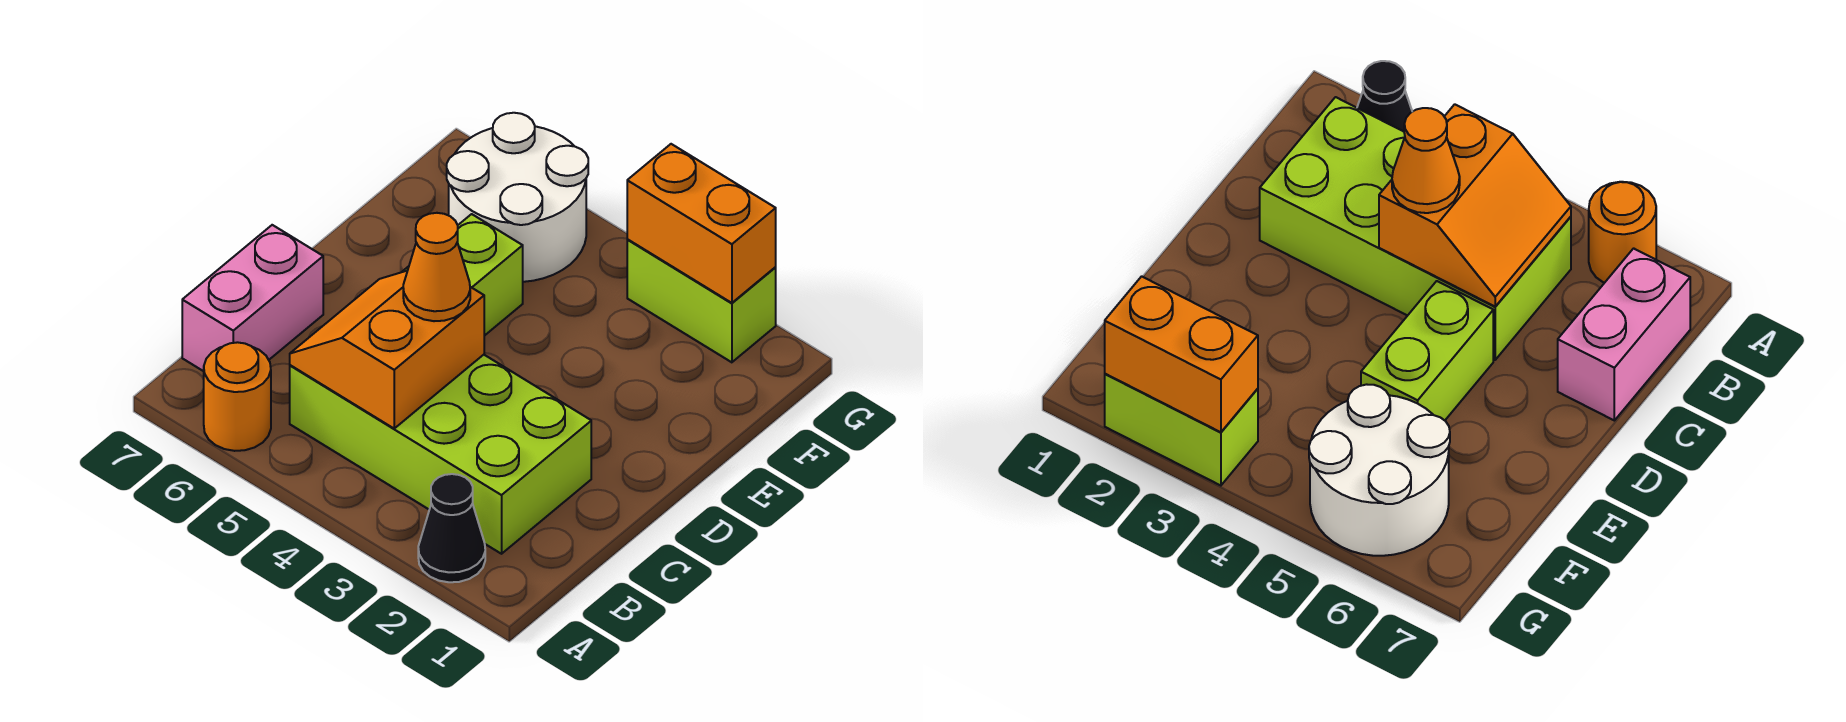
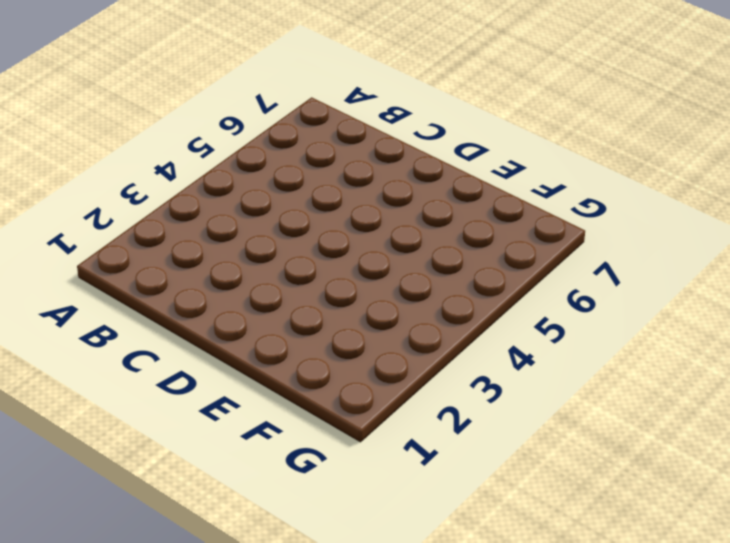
none -> black 1x1 cone [418,474,485,582]
none -> orange 1x1 round brick [204,342,271,451]

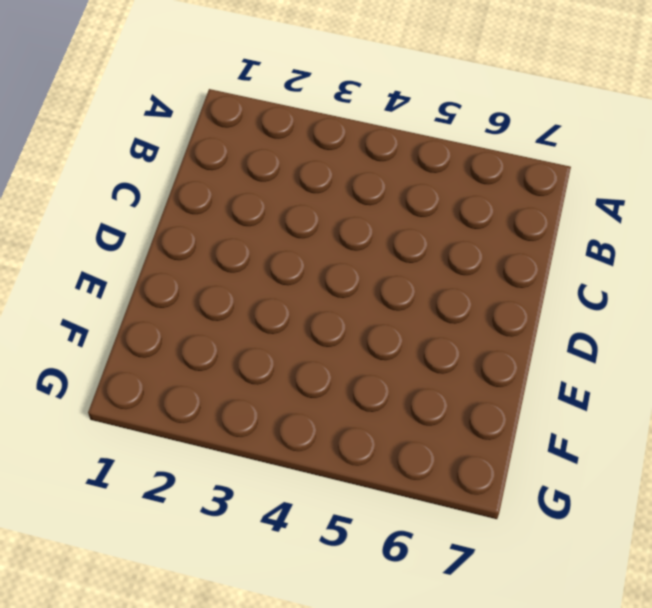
none -> black 1x1 cone [418,474,485,582]
none -> orange 1x1 round brick [204,342,271,451]

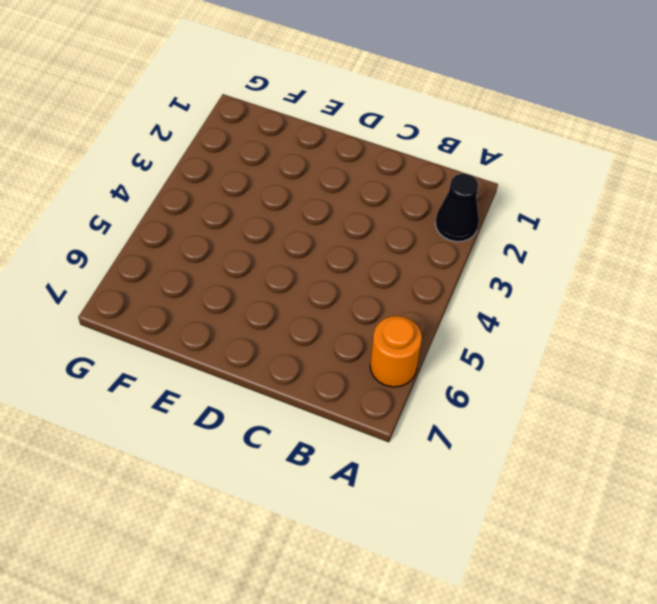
none -> lime 2x4 brick [290,355,591,554]
none -> pink 1x2 brick [182,225,323,371]

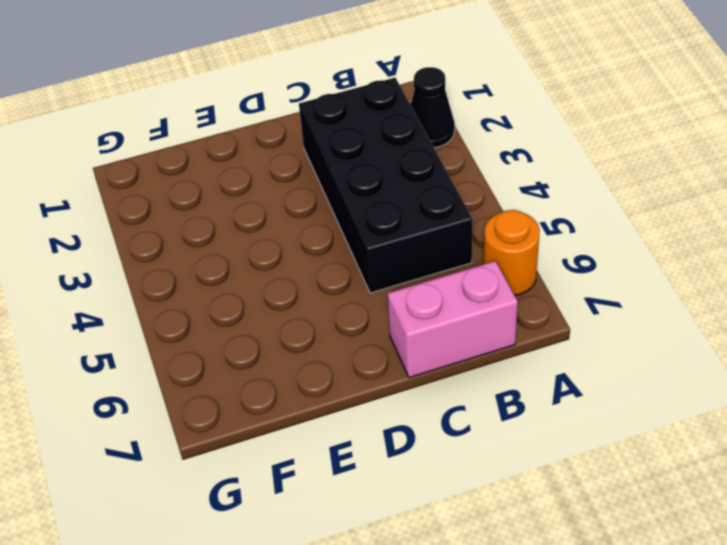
black 2x4 brick [299,78,472,293] -> lime 2x4 brick [290,355,591,554]
none -> lime 1x2 brick [402,214,523,336]
none -> white 2x2 round brick [447,113,588,282]

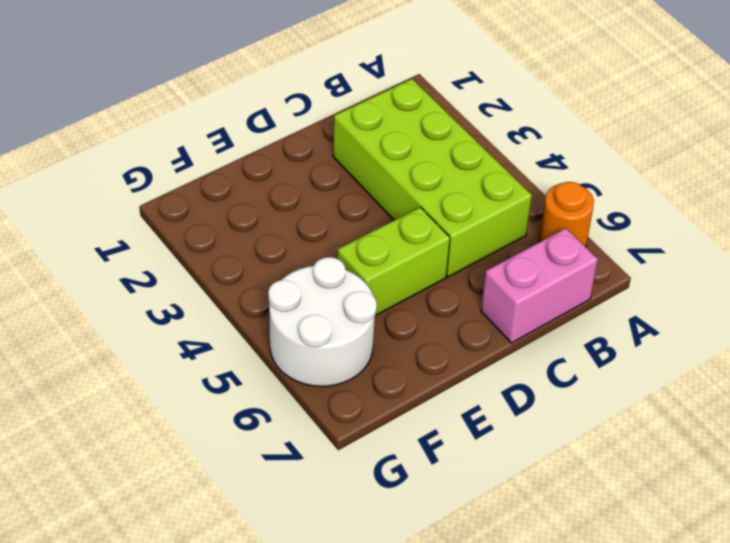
none -> black 1x1 cone [418,474,485,582]
none -> lime 1x2 brick [627,240,776,362]

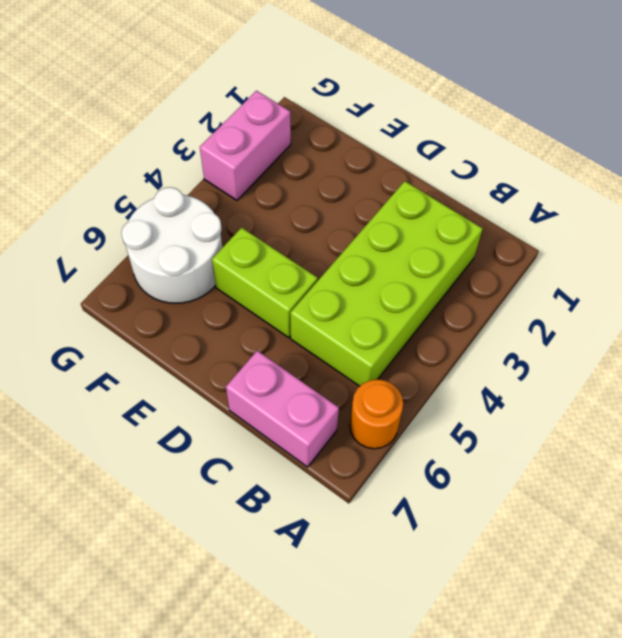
pink 1x2 brick [200,91,291,200] -> lime 1x2 brick [627,240,776,362]
none -> black 1x1 cone [418,474,485,582]
none -> orange 2x2 slope [290,271,484,428]

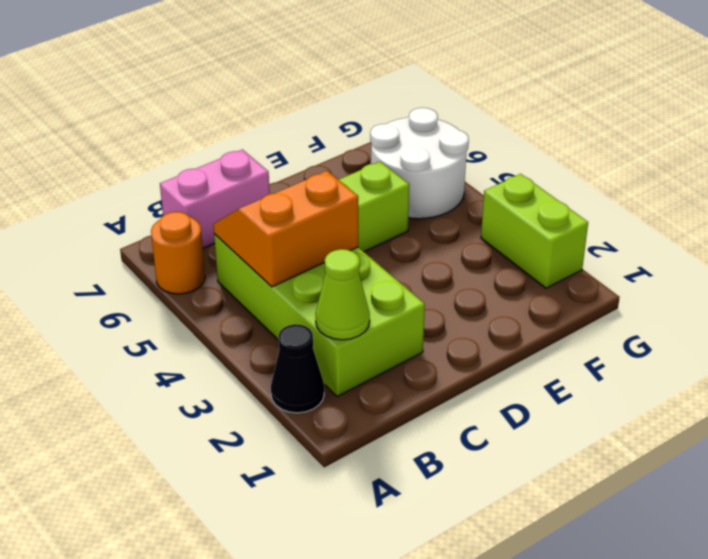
lime 1x1 cone [315,249,370,340] -> none
none -> orange 1x2 brick [627,144,776,303]
none -> orange 1x1 cone [403,213,470,321]

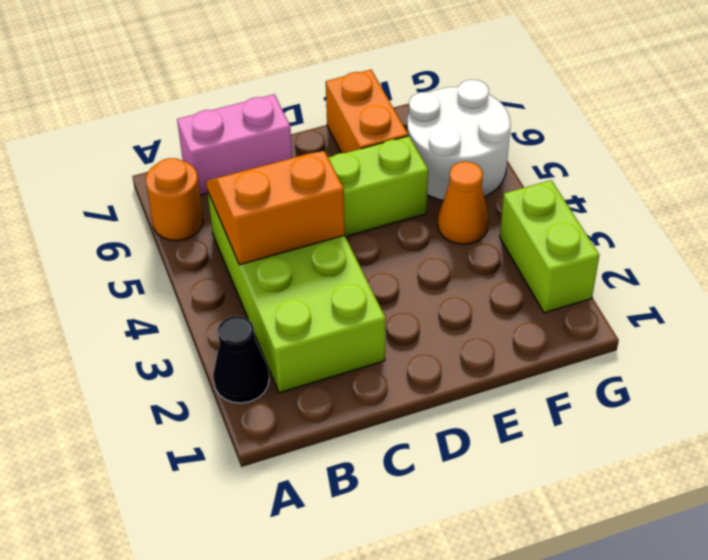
orange 1x2 brick [326,70,408,153] -> orange 1x2 brick moved to [627,144,776,303]
orange 1x1 cone [438,162,489,244] -> orange 1x1 cone moved to [403,213,470,321]

